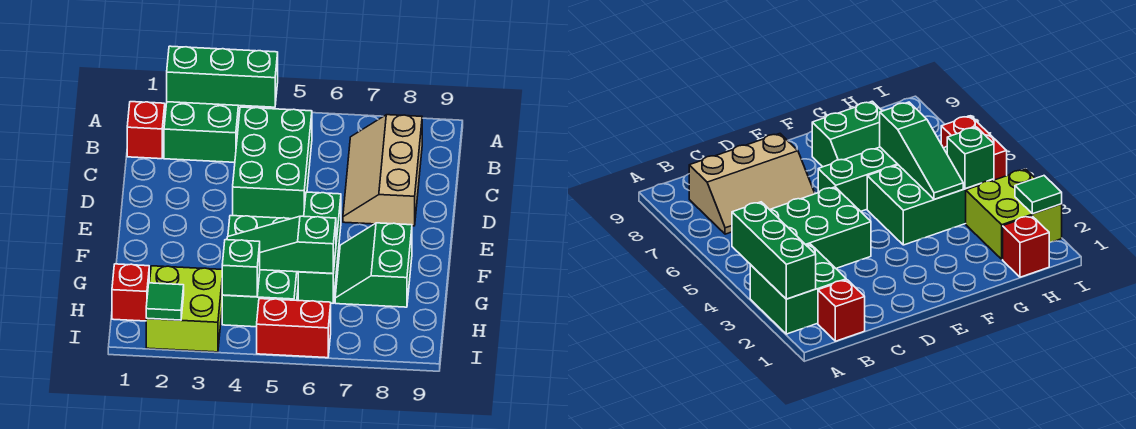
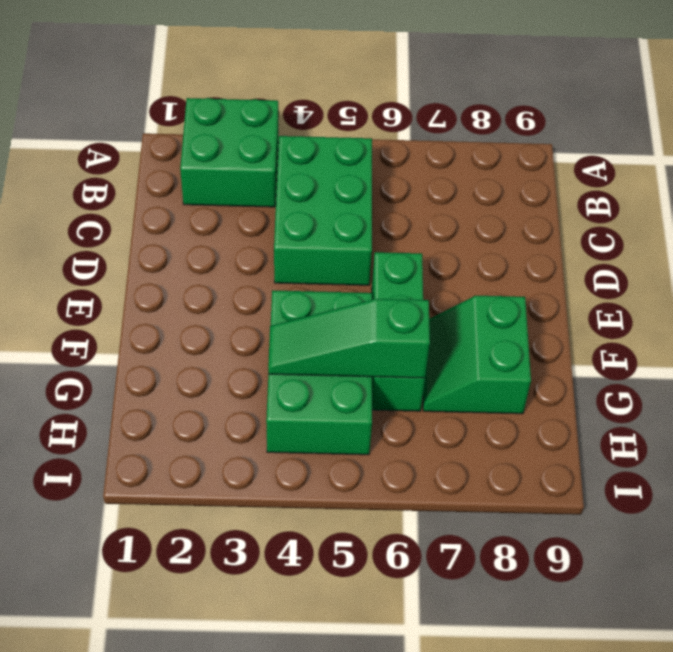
none -> red 1x1 brick [127,102,165,159]
none -> tan 2x3 slope [343,115,422,226]
none -> red 1x1 brick [112,264,149,321]

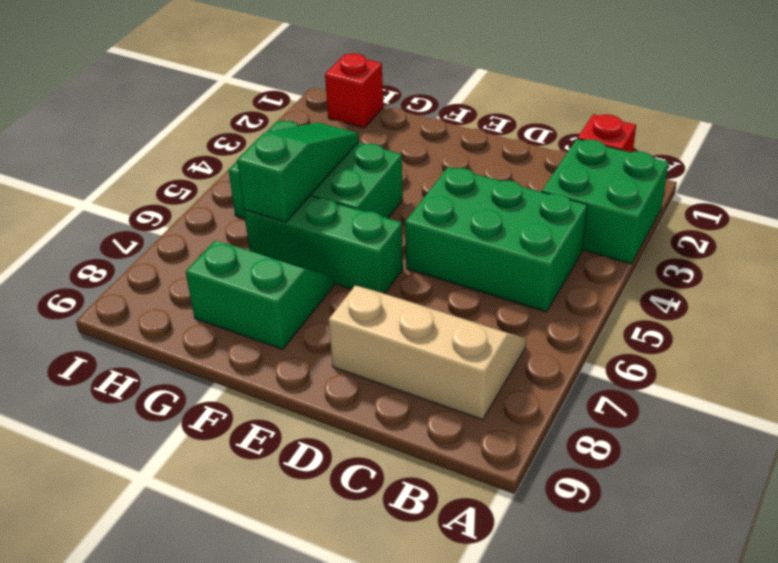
none -> lime 2x2 brick [146,266,222,352]
none -> red 1x2 brick [257,299,331,358]
none -> green 1x3 brick [167,46,278,107]

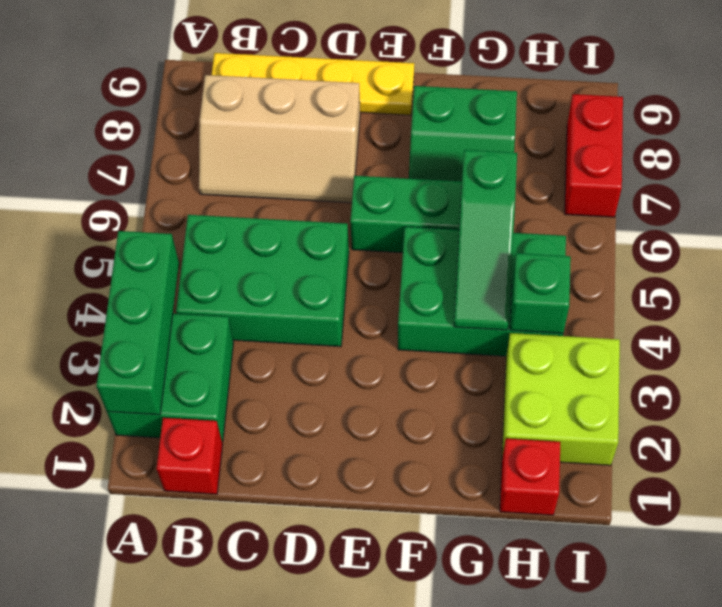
yellow 1x4 plate [212,53,414,115] -> none
red 1x2 brick [565,94,623,217] -> red 1x2 brick moved to [257,299,331,358]
none -> green 1x1 tile [146,283,184,320]

